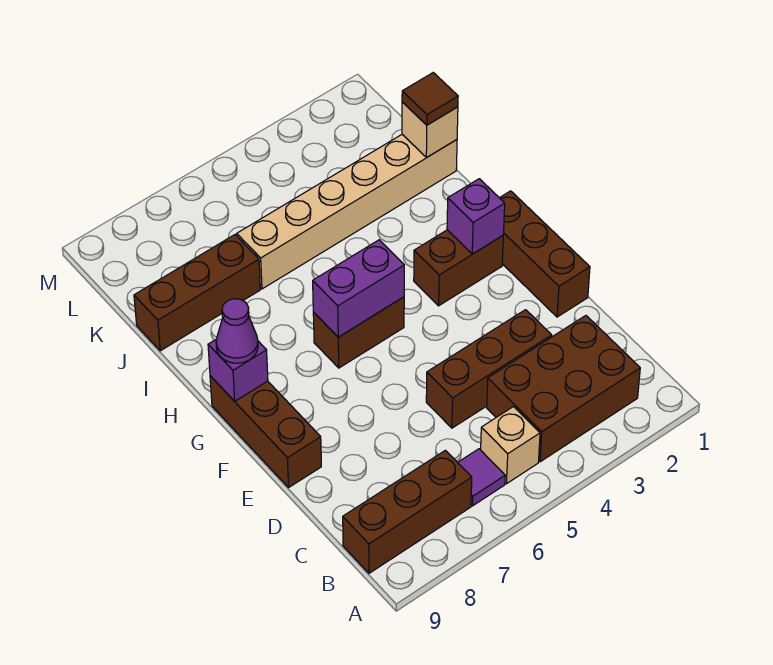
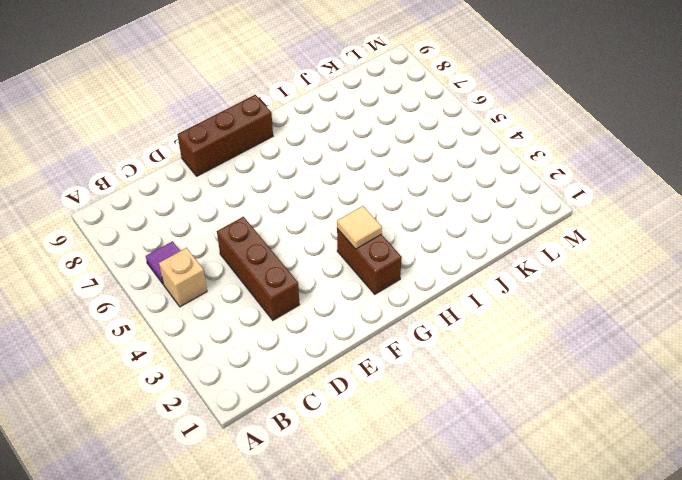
tan 1x1 tile [337,206,382,249] -> none
none -> brown 2x3 brick [487,316,640,462]
none -> brown 1x3 brick [343,450,472,573]
none -> brown 1x3 brick [500,191,590,317]

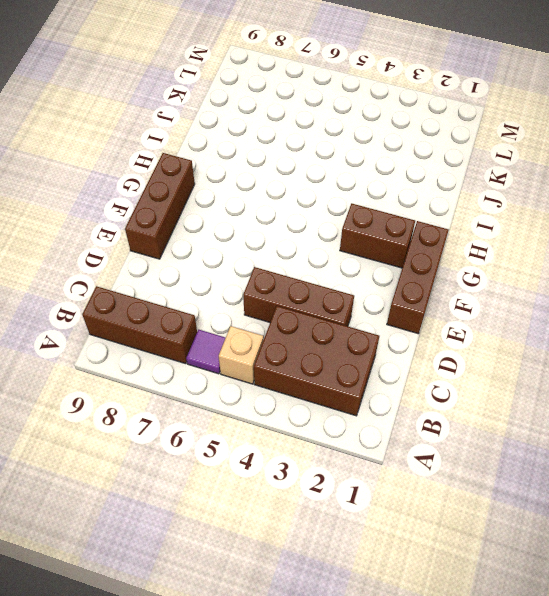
none -> brown 1x2 brick [313,297,404,368]
none -> tan 1x6 brick [237,135,457,289]
none -> brown 1x3 brick [134,235,260,351]

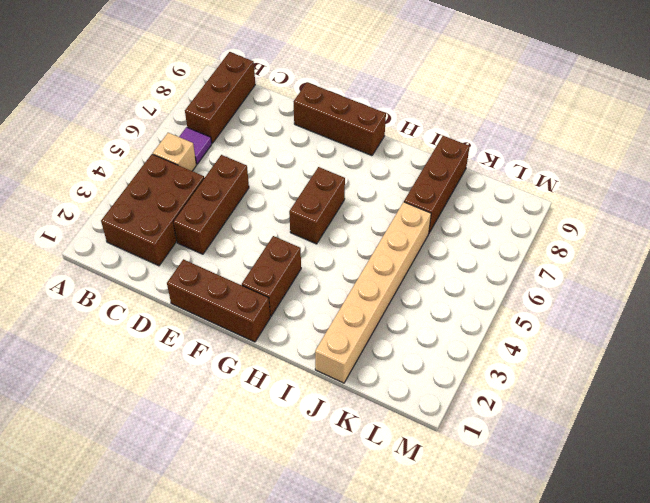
none -> purple 1x1 brick [447,179,505,254]
none -> purple 1x2 brick [313,240,404,337]
none -> purple 1x1 brick [208,339,268,401]

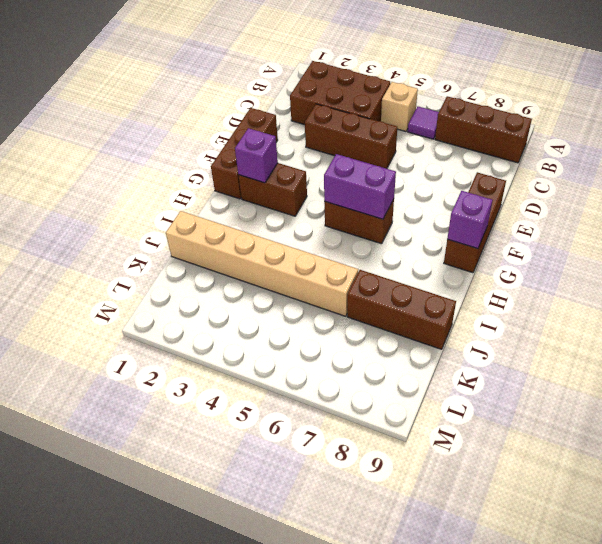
none -> tan 1x1 brick [402,102,458,157]
none -> purple 1x1 cone [216,299,258,363]
none -> brown 1x1 tile [402,73,458,125]

